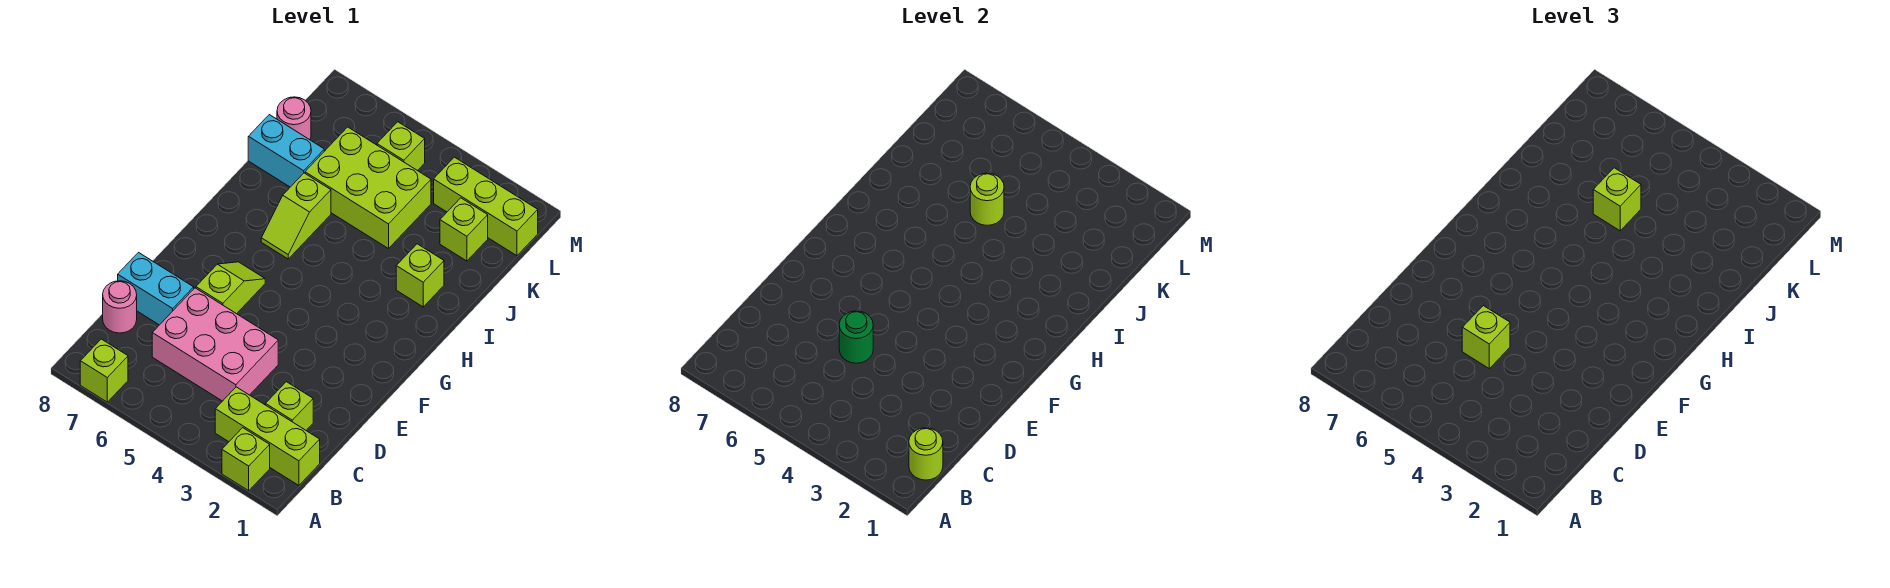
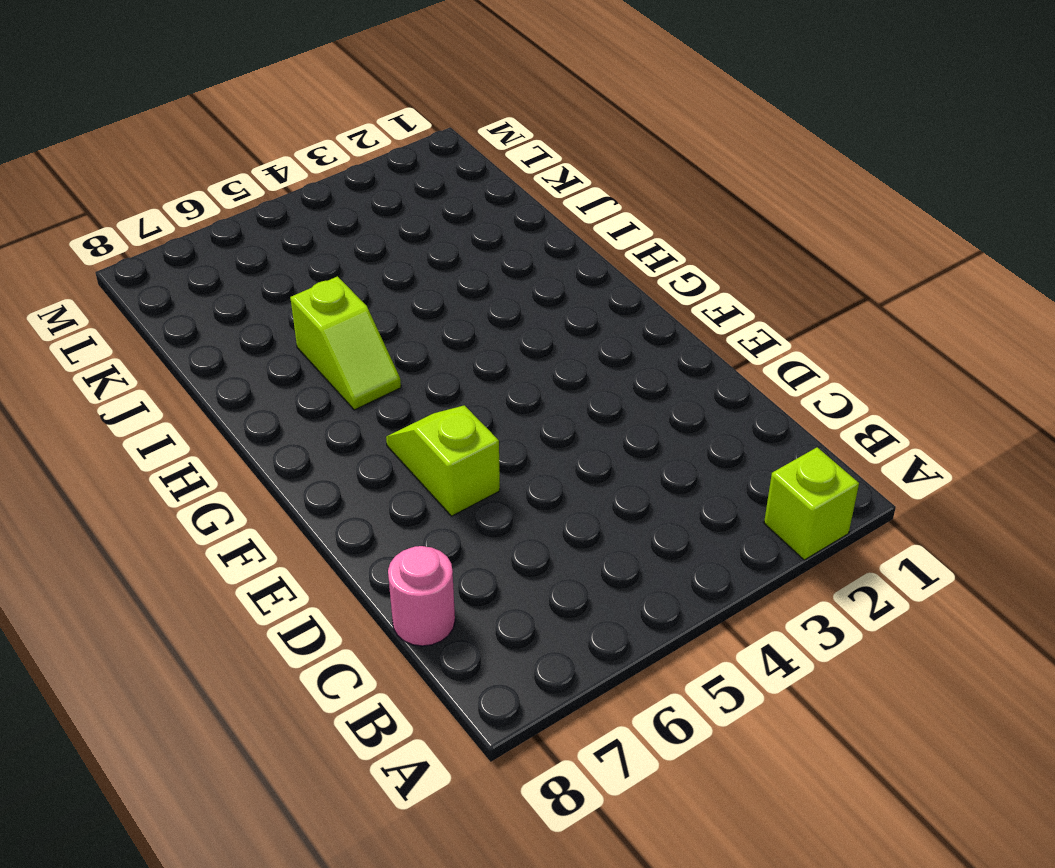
none -> lime 1x1 brick [80,339,128,402]
none -> lime 1x3 brick [215,387,320,485]
none -> lime 1x1 brick [266,382,313,430]

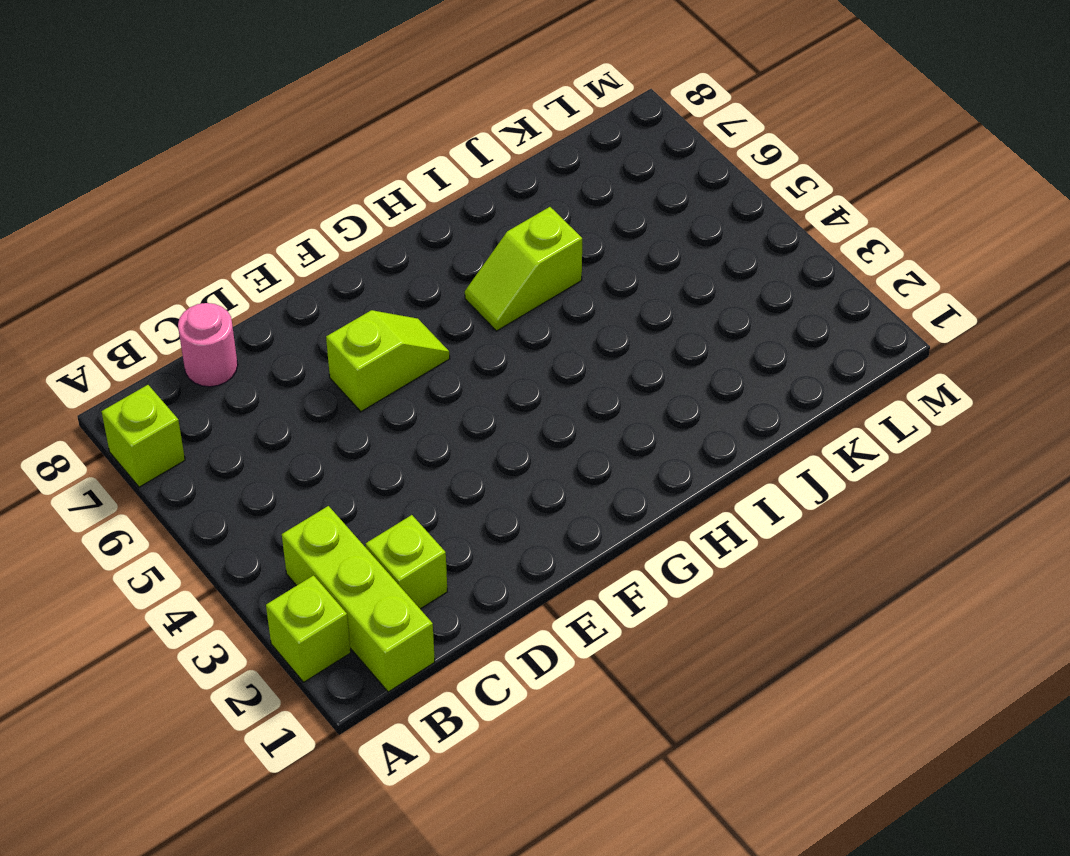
none -> pink 2x3 brick [152,288,278,401]
none -> cyan 1x2 brick [118,253,194,325]
none -> lime 1x1 brick [396,244,444,307]

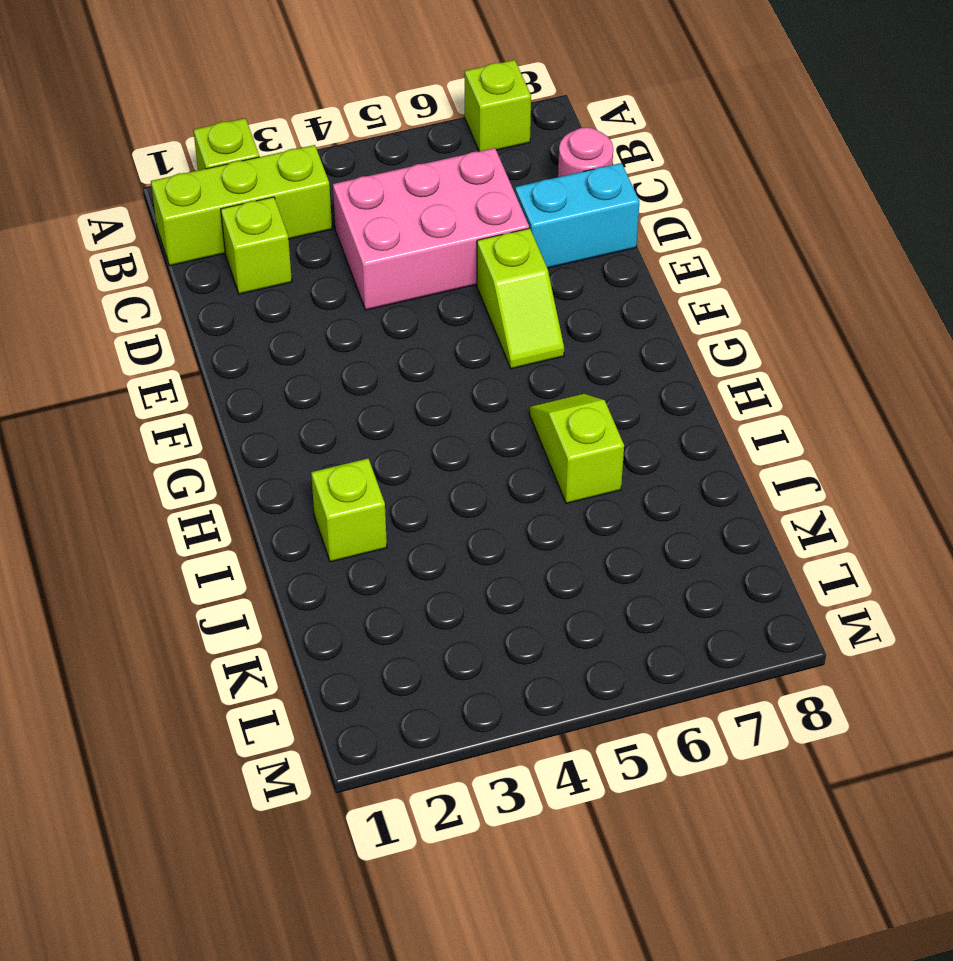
none -> lime 2x3 brick [305,127,431,249]
none -> cyan 1x2 brick [248,115,324,187]
none -> lime 1x1 brick [440,198,488,261]

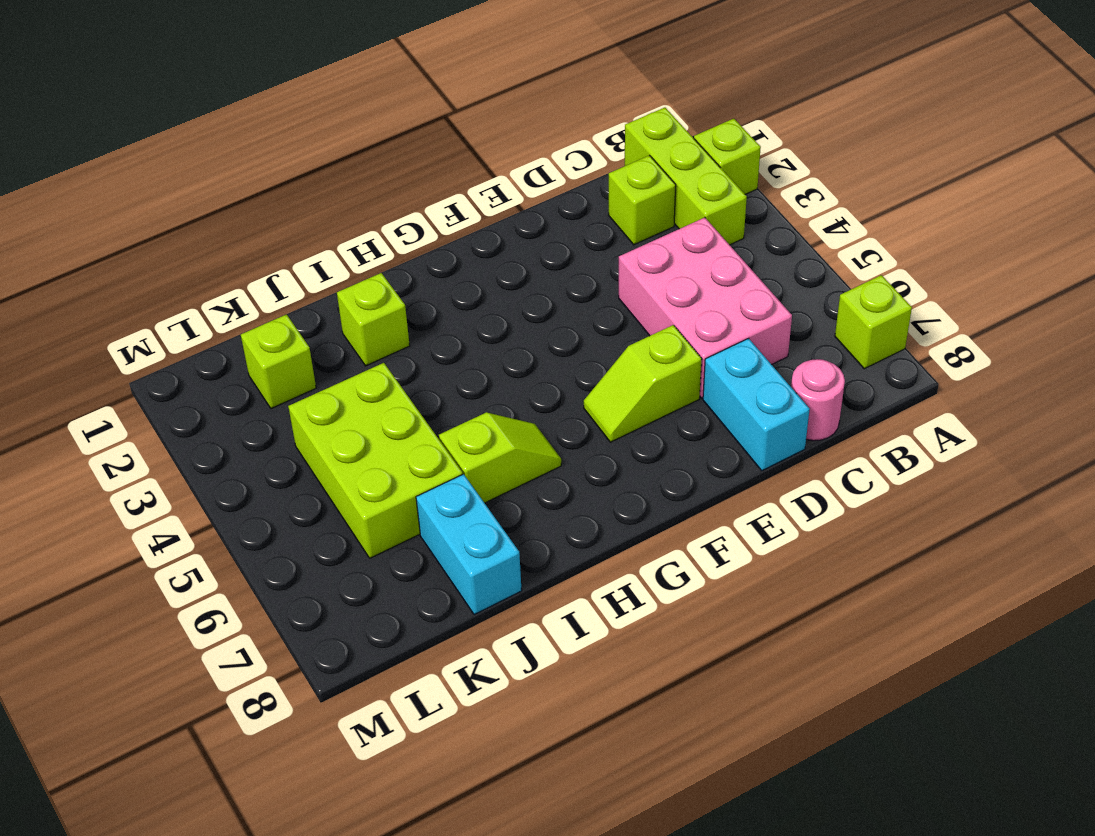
none -> pink 1x1 round brick [277,97,311,140]
none -> lime 1x3 brick [434,157,538,256]
none -> lime 1x1 brick [377,122,425,171]

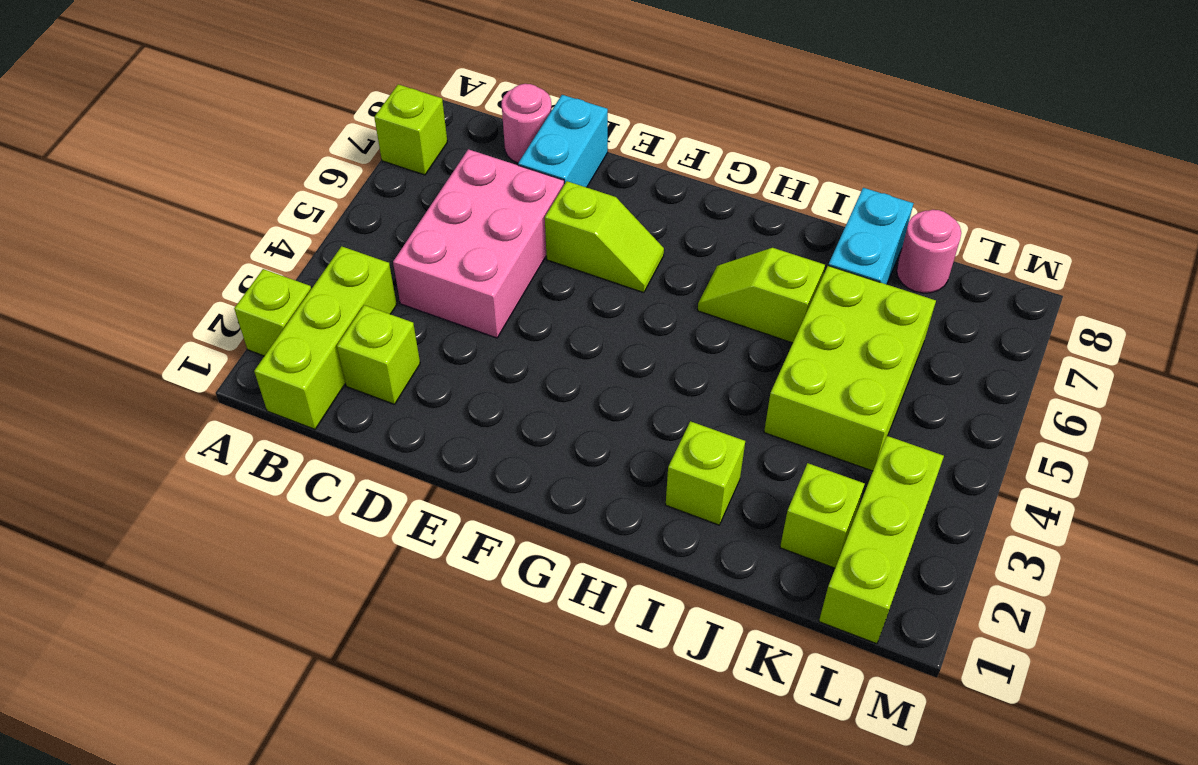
none -> lime 1x1 brick [377,122,425,171]
none -> lime 1x1 round brick [909,428,943,480]
none -> green 1x1 round brick [839,311,873,363]

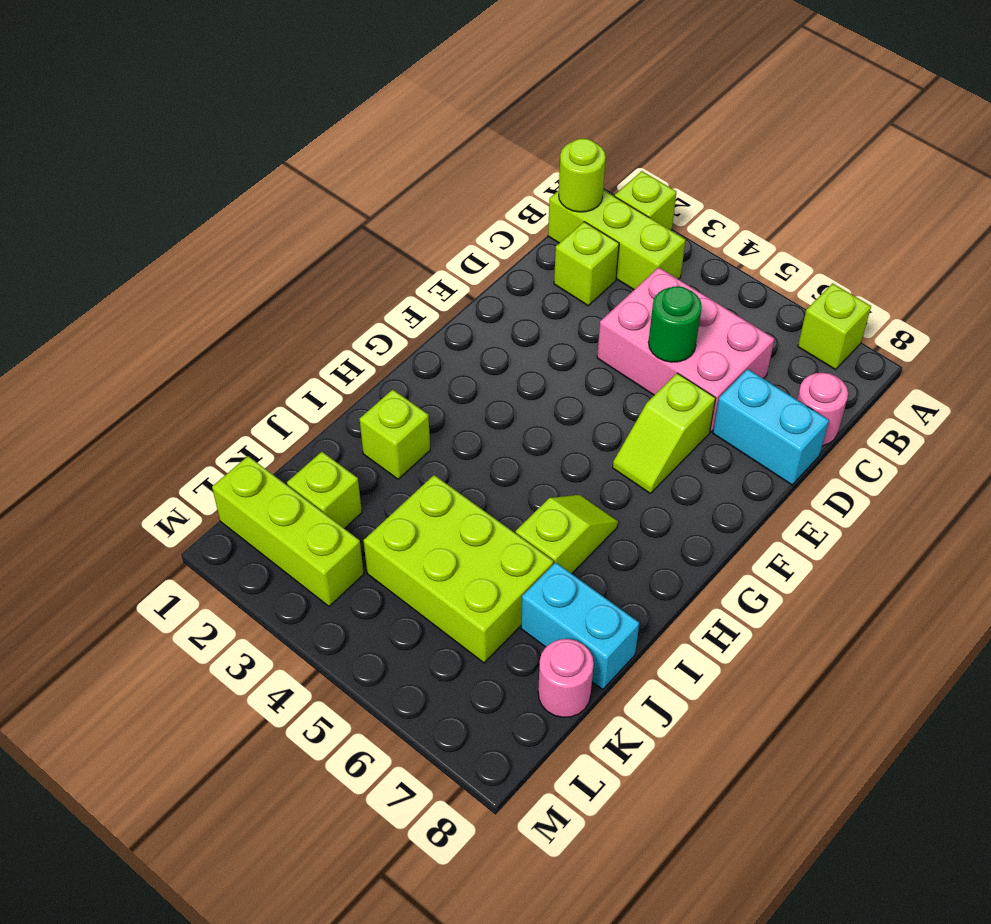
none -> lime 1x1 brick [377,122,425,171]
none -> lime 1x1 round brick [970,173,1004,225]
none -> lime 1x1 brick [1462,306,1510,368]

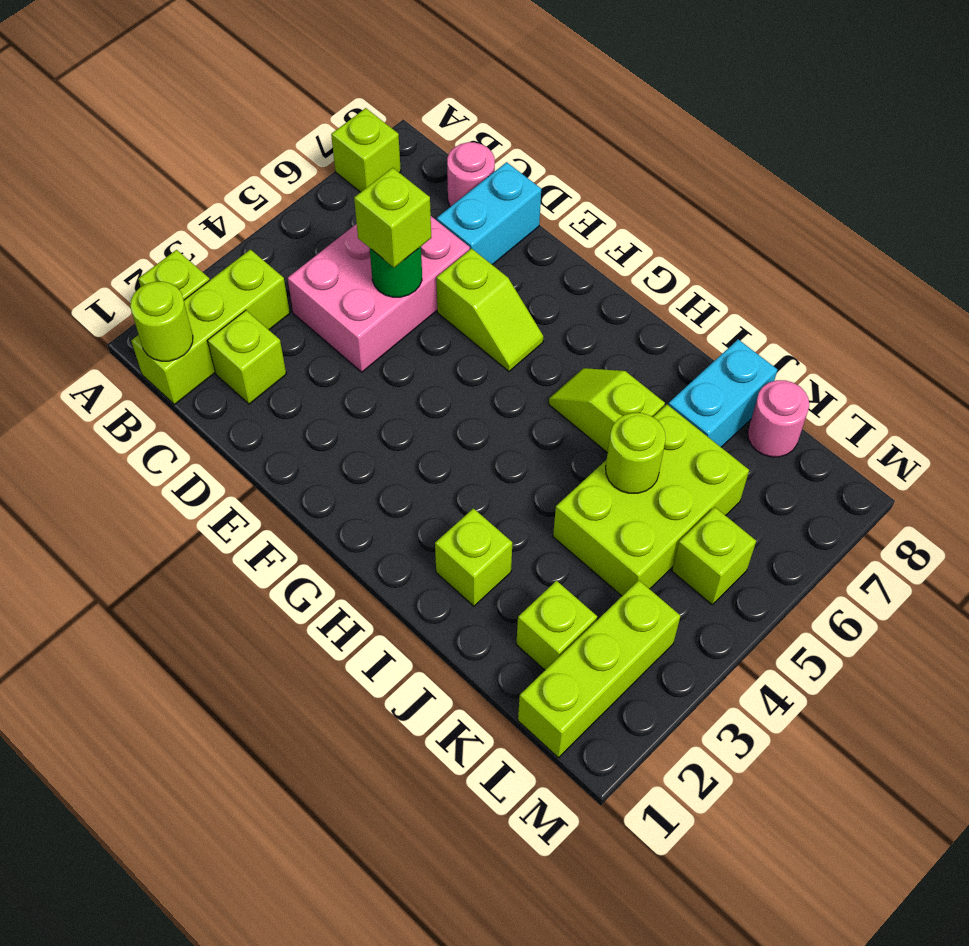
none -> lime 1x1 brick [1593,168,1641,231]

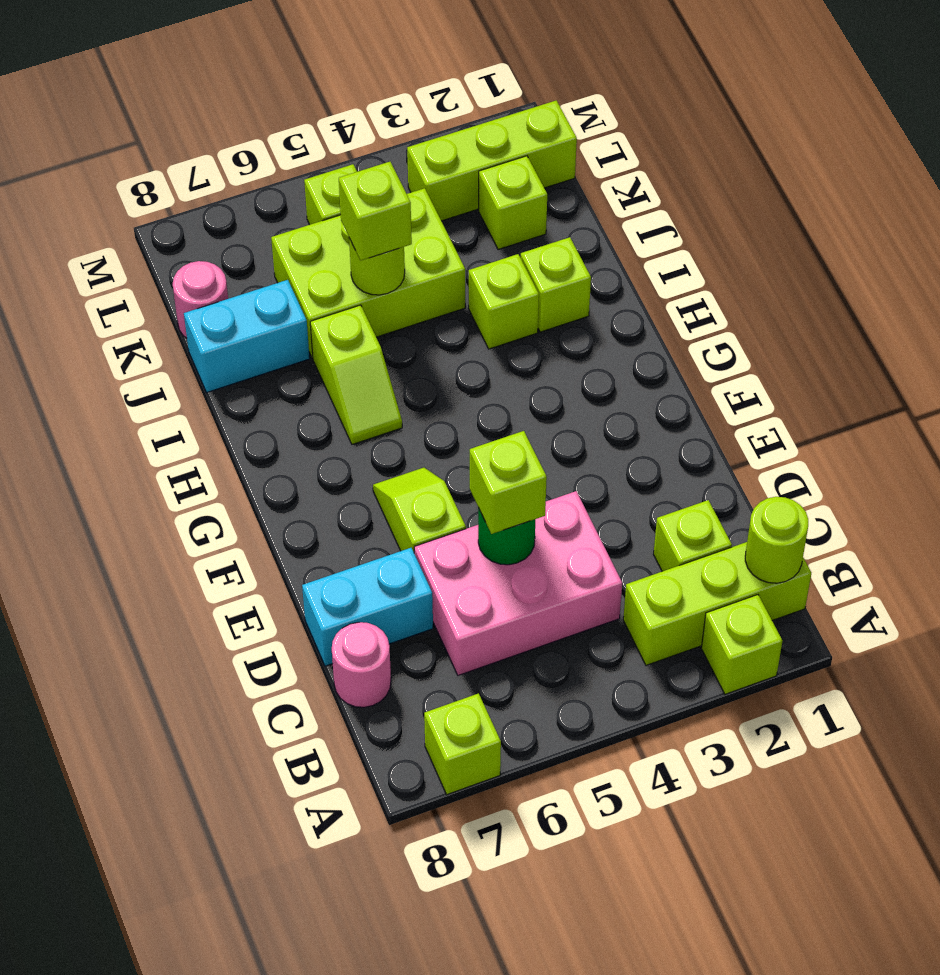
lime 1x1 brick [469,254,539,349] -> none

